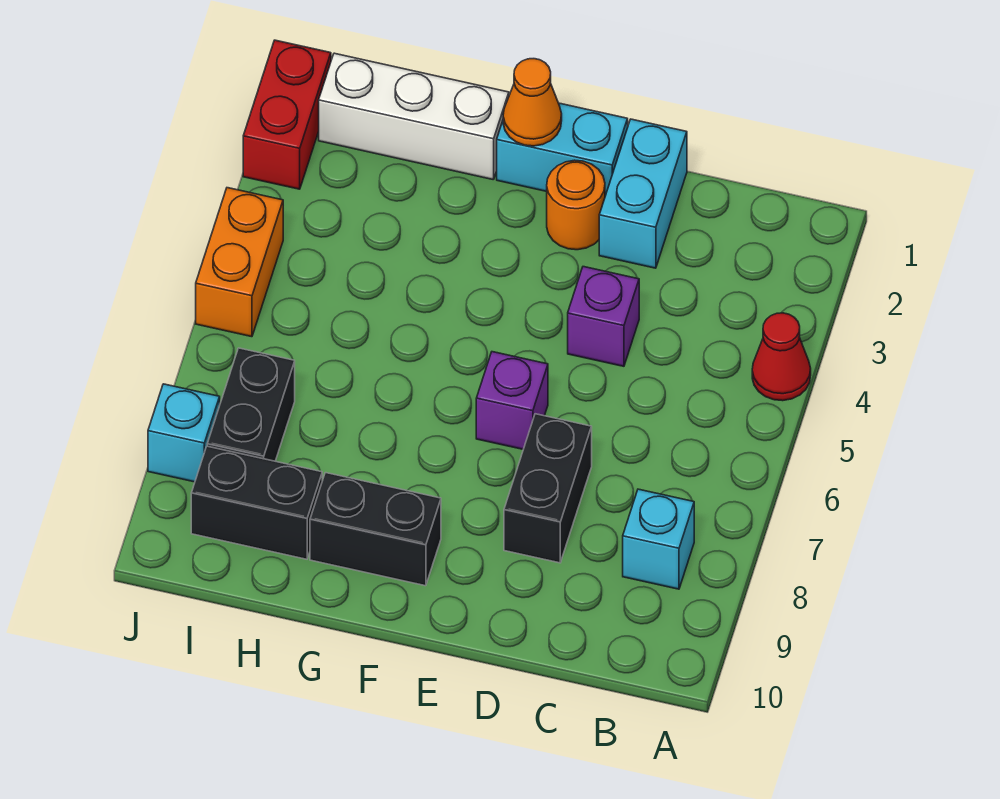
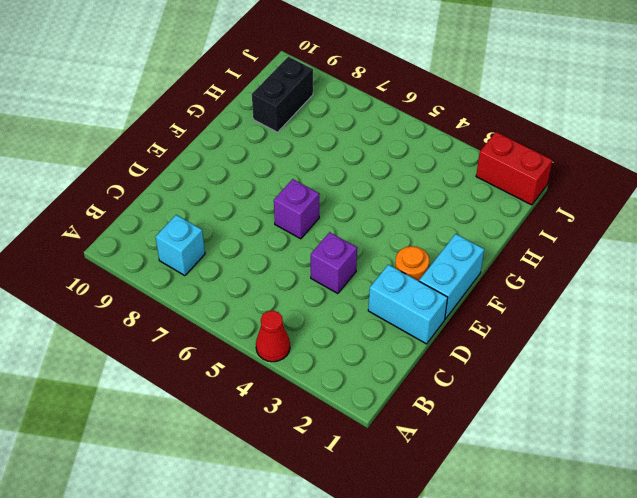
none -> black 1x2 brick [504,414,592,563]
none -> black 1x2 brick [310,473,441,586]
none -> white 1x3 brick [319,53,509,180]

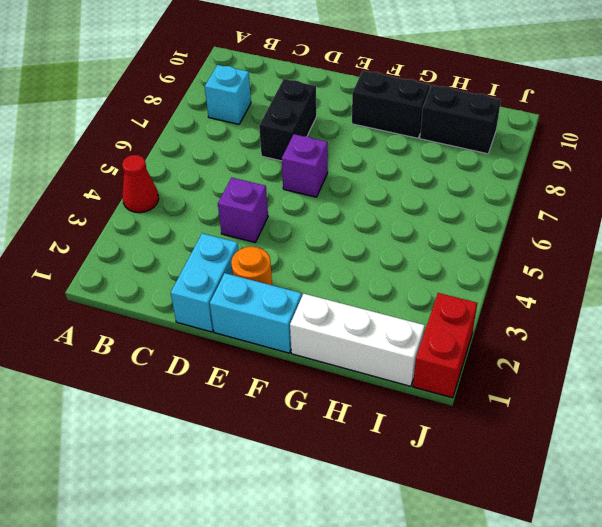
none -> black 1x2 brick [207,348,295,461]
none -> orange 1x2 brick [196,188,283,337]
none -> cyan 1x1 brick [148,384,220,482]

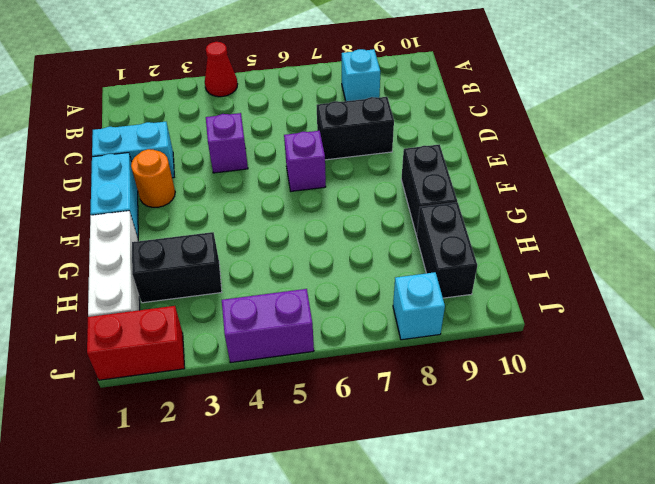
black 1x2 brick [132,232,222,303] -> black 1x2 brick moved to [207,348,295,461]
purple 1x2 brick [222,289,314,363] -> orange 1x2 brick [196,188,283,337]
none -> orange 1x1 cone [503,59,562,146]

